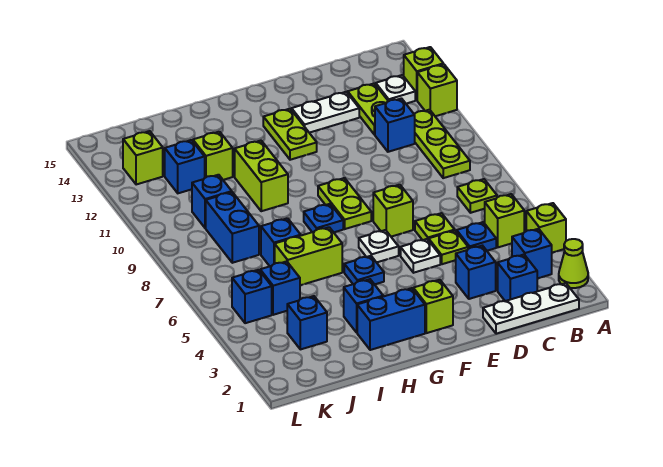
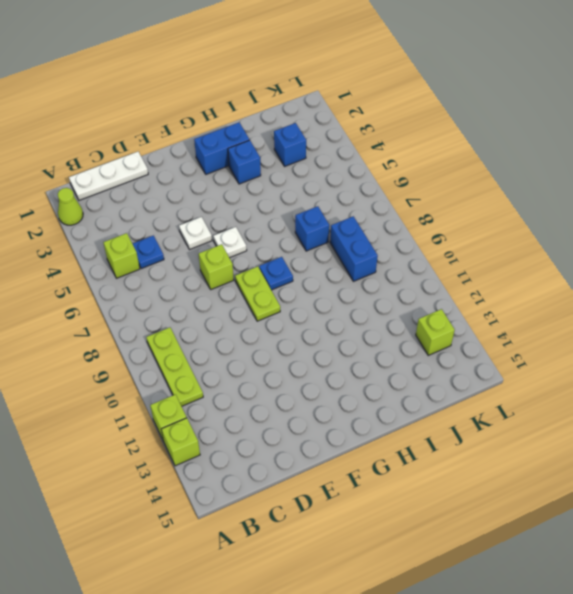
none -> lime 1x1 brick [526,203,566,253]
none -> blue 1x1 brick [512,229,552,279]
none -> lime 1x1 plate [457,179,497,213]
none -> white 1x1 plate [376,75,415,104]

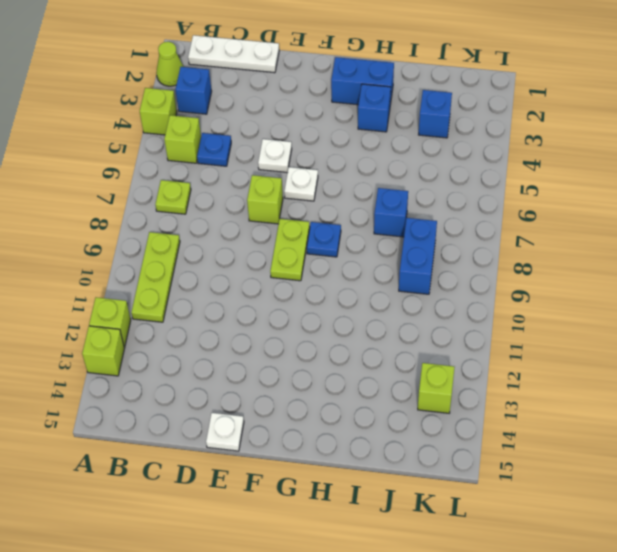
white 1x1 plate [206,413,244,451] -> white 1x1 plate moved to [376,75,415,104]
none -> blue 1x1 brick [498,255,537,301]
none -> blue 1x1 brick [375,98,415,152]
none -> lime 1x2 plate [348,84,388,134]
none -> blue 1x1 brick [456,246,496,299]

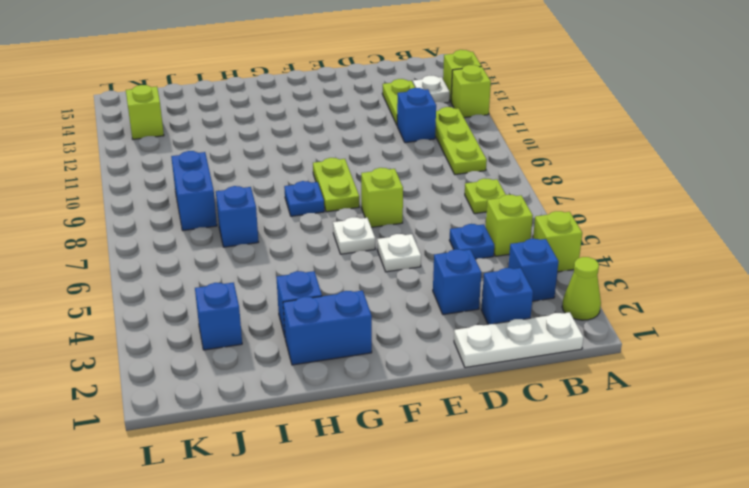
none -> lime 1x1 plate [429,231,468,264]
none -> lime 1x1 plate [415,213,455,240]
none -> white 1x2 plate [292,92,359,133]
none -> lime 1x1 brick [413,280,453,333]

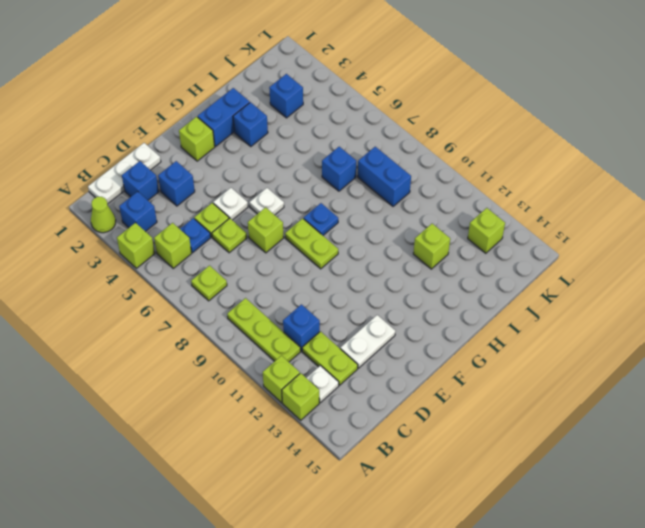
none -> lime 1x2 plate [263,109,317,160]
none -> blue 1x1 plate [344,256,384,284]
none -> lime 1x2 brick [275,227,342,285]
none -> lime 1x2 brick [235,141,288,211]

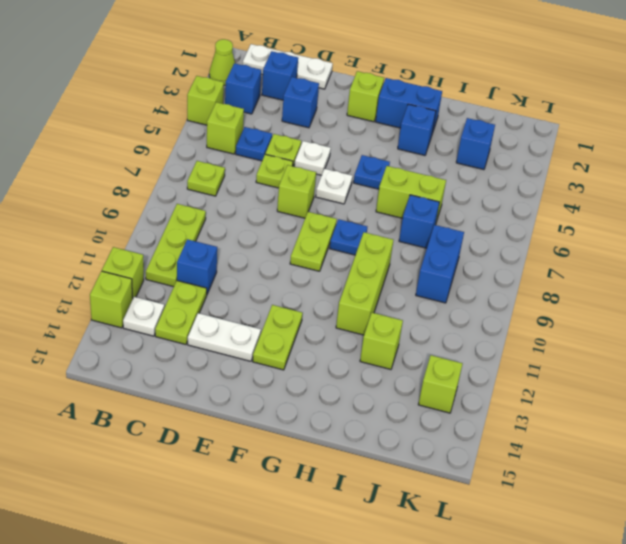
lime 1x3 brick [336,232,393,335] -> lime 1x2 brick [235,141,288,211]
none -> blue 1x1 brick [260,261,300,315]
none -> blue 1x1 brick [192,175,232,228]
none -> blue 1x1 brick [165,140,205,193]
none -> blue 1x1 brick [232,270,272,323]

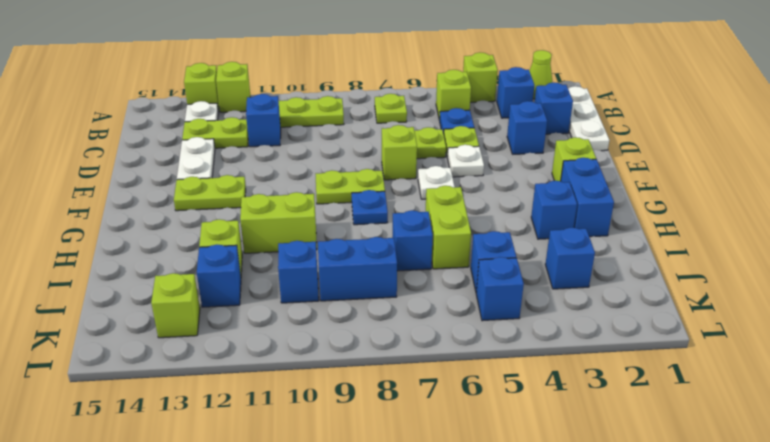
none -> blue 1x1 plate [344,256,384,284]

